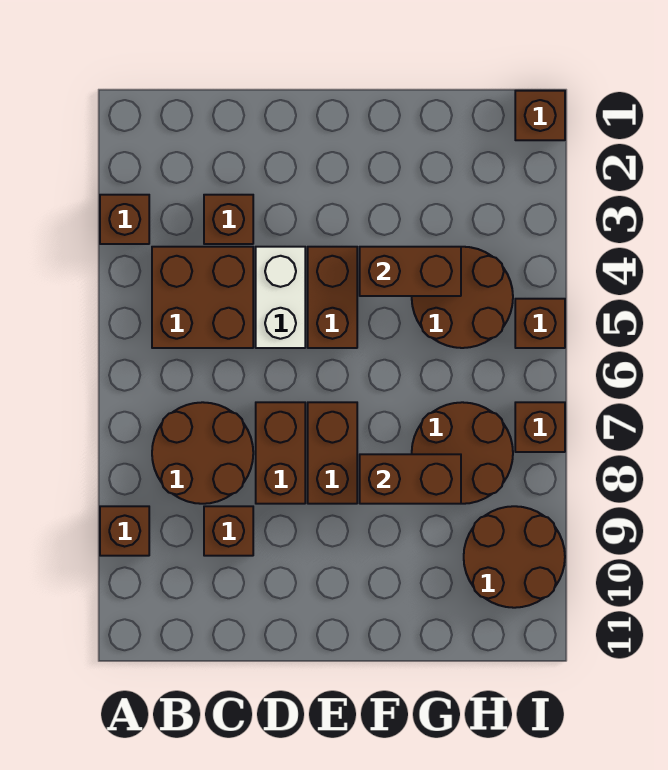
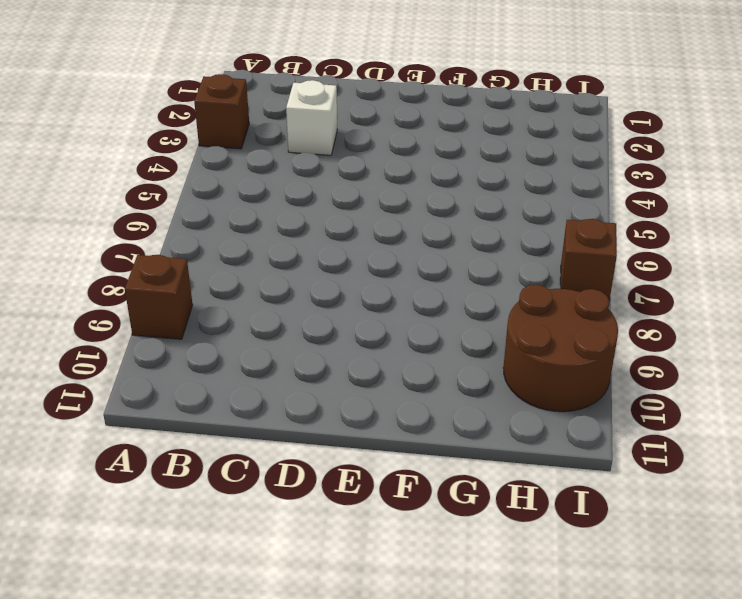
white 1x1 brick [286,80,337,155] -> brown 1x1 brick [204,195,253,244]
none -> brown 2x2 brick [152,247,253,348]
none -> brown 2x2 round brick [152,402,253,504]
none -> brown 1x1 brick [204,506,253,556]

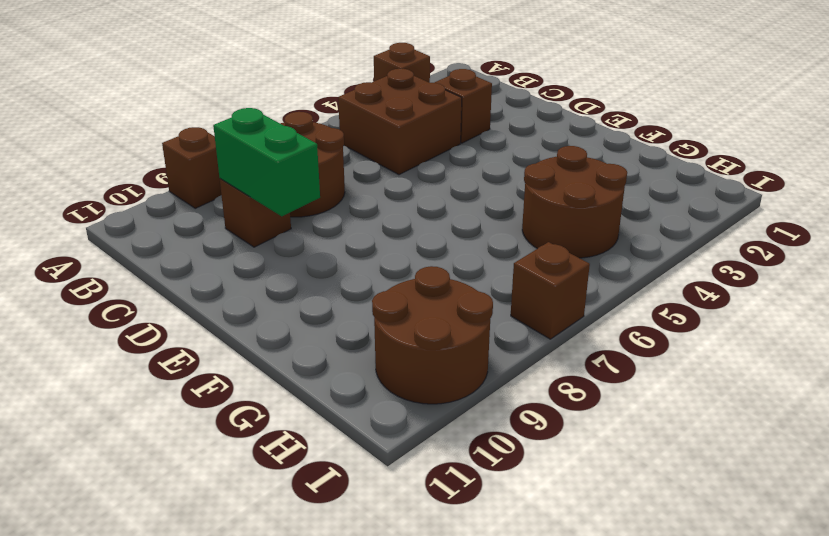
green 1x2 brick [213,108,320,216] -> none
none -> white 1x2 brick [256,247,305,348]
none -> brown 1x2 brick [256,402,305,504]
none -> brown 1x2 brick [308,247,357,348]

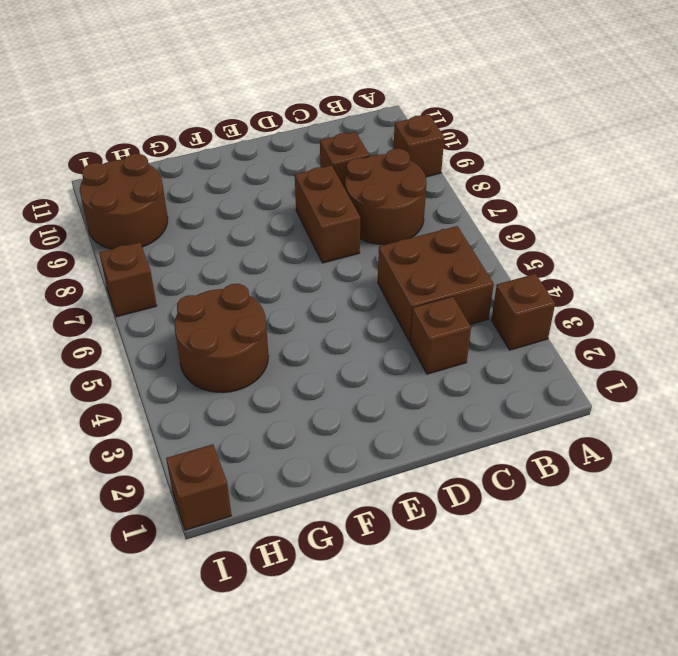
none -> white 1x2 brick [256,247,305,348]
none -> brown 1x2 brick [308,247,357,348]
none -> brown 1x2 brick [308,402,357,504]

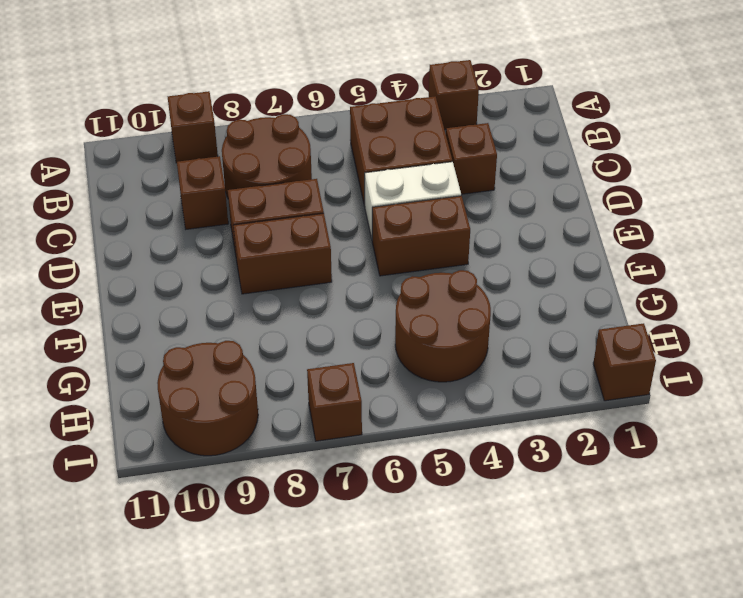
none -> brown 2x2 round brick [412,402,513,504]
none -> brown 1x1 brick [515,299,565,348]
none -> brown 1x2 brick [360,247,461,296]

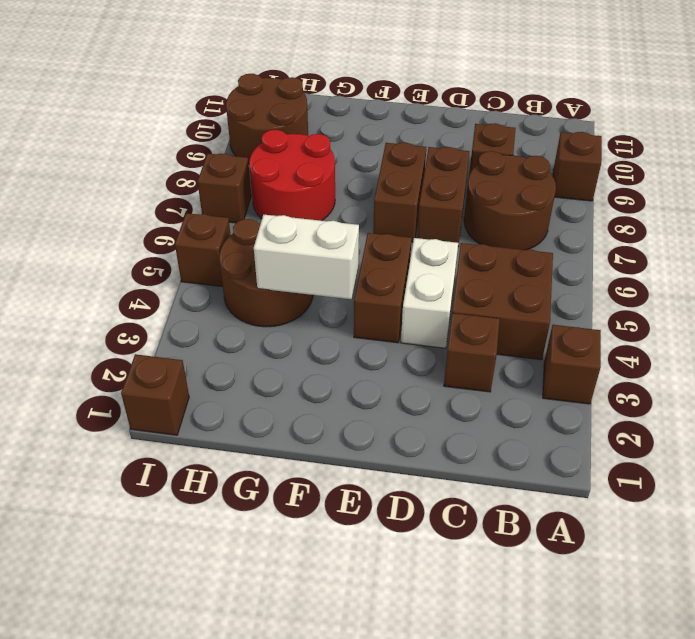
white 1x2 brick [254,215,359,299] -> brown 1x2 brick [360,247,461,296]
red 2x2 round brick [249,130,335,221] -> brown 2x2 round brick [412,402,513,504]
none -> brown 1x2 brick [360,454,461,504]

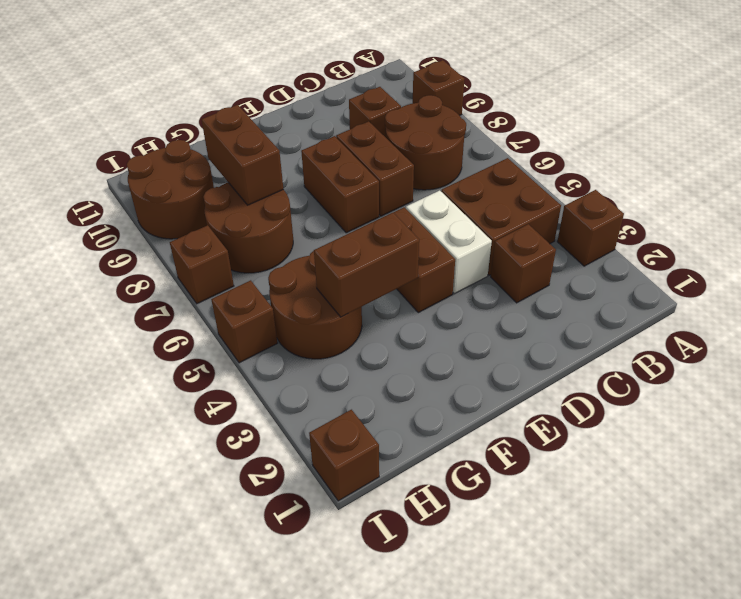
brown 1x2 brick [202,105,283,205] -> brown 1x2 brick turned to [360,454,461,504]

